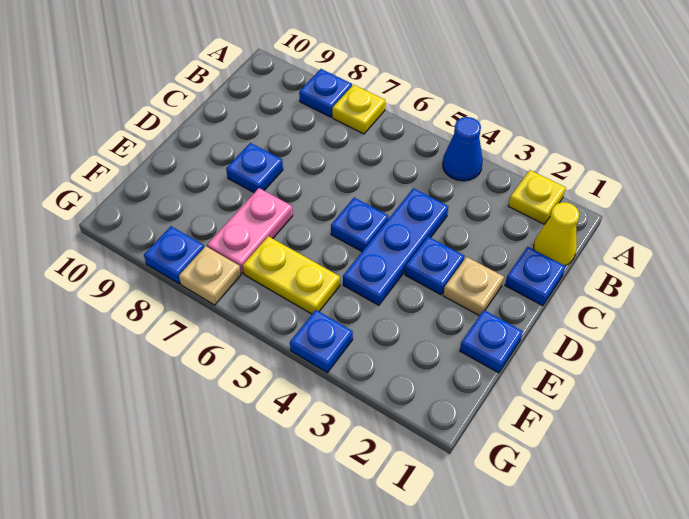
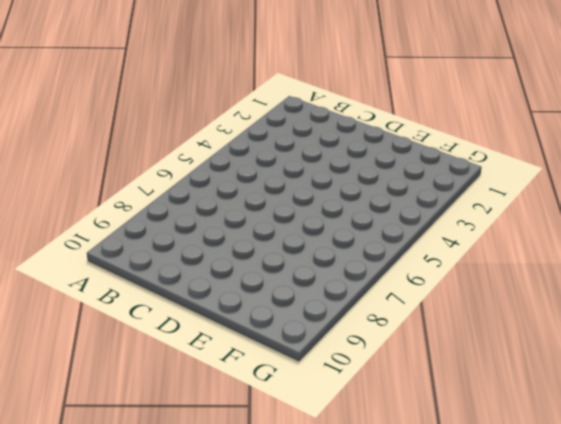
none -> yellow 1x1 plate [508,170,566,224]
none -> blue 1x1 cone [443,117,483,181]
none -> yellow 1x1 plate [332,85,385,134]

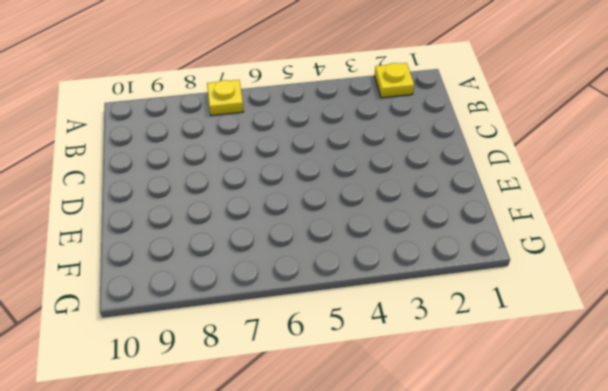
none -> blue 1x1 cone [443,117,483,181]
none -> blue 1x1 plate [299,69,352,117]
none -> yellow 1x1 cone [534,202,579,266]

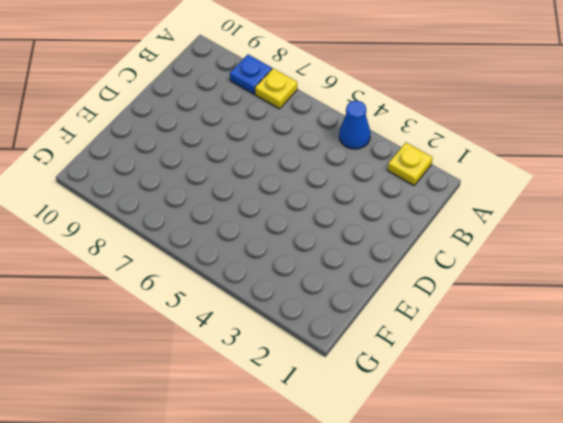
none -> yellow 1x1 cone [534,202,579,266]
none -> blue 1x1 plate [505,247,566,306]
none -> blue 1x3 plate [343,188,448,305]

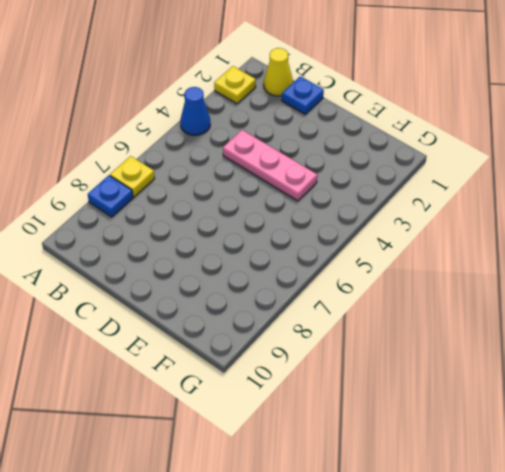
pink 1x3 plate [223,130,317,201] -> blue 1x3 plate [343,188,448,305]
none -> tan 1x1 plate [443,257,504,316]
none -> blue 1x1 plate [405,237,464,295]
none -> blue 1x1 plate [331,198,389,251]

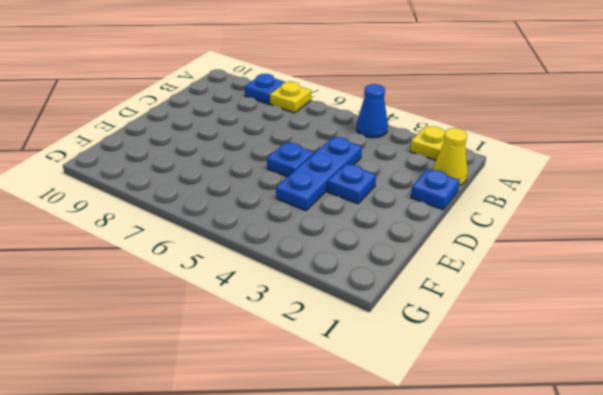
none -> tan 1x1 plate [443,257,504,316]
none -> blue 1x1 plate [226,143,283,193]
none -> blue 1x1 plate [460,310,523,373]

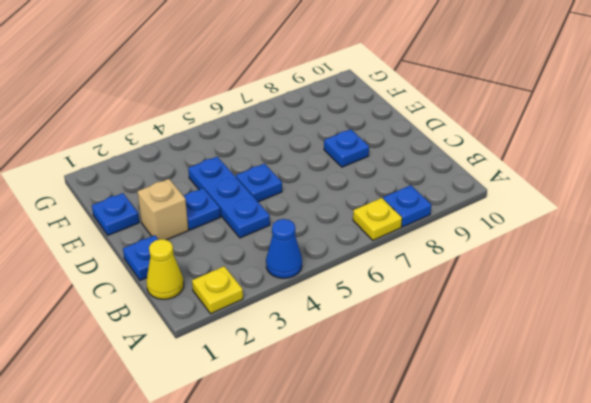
tan 1x1 brick [138,179,188,240] -> tan 1x1 plate [443,257,504,316]
none -> pink 1x2 plate [207,188,293,273]
none -> yellow 1x2 plate [243,236,340,314]
none -> blue 1x1 plate [290,310,353,373]

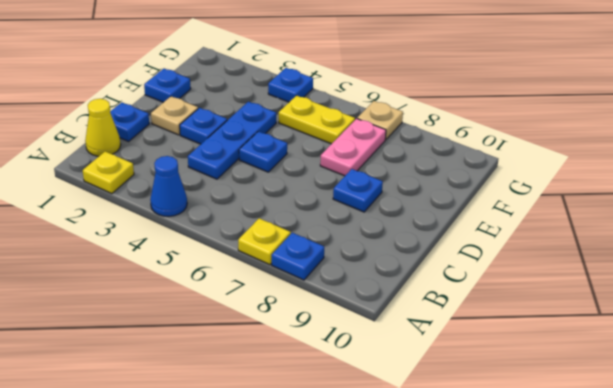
none -> blue 1x1 plate [144,226,204,284]

